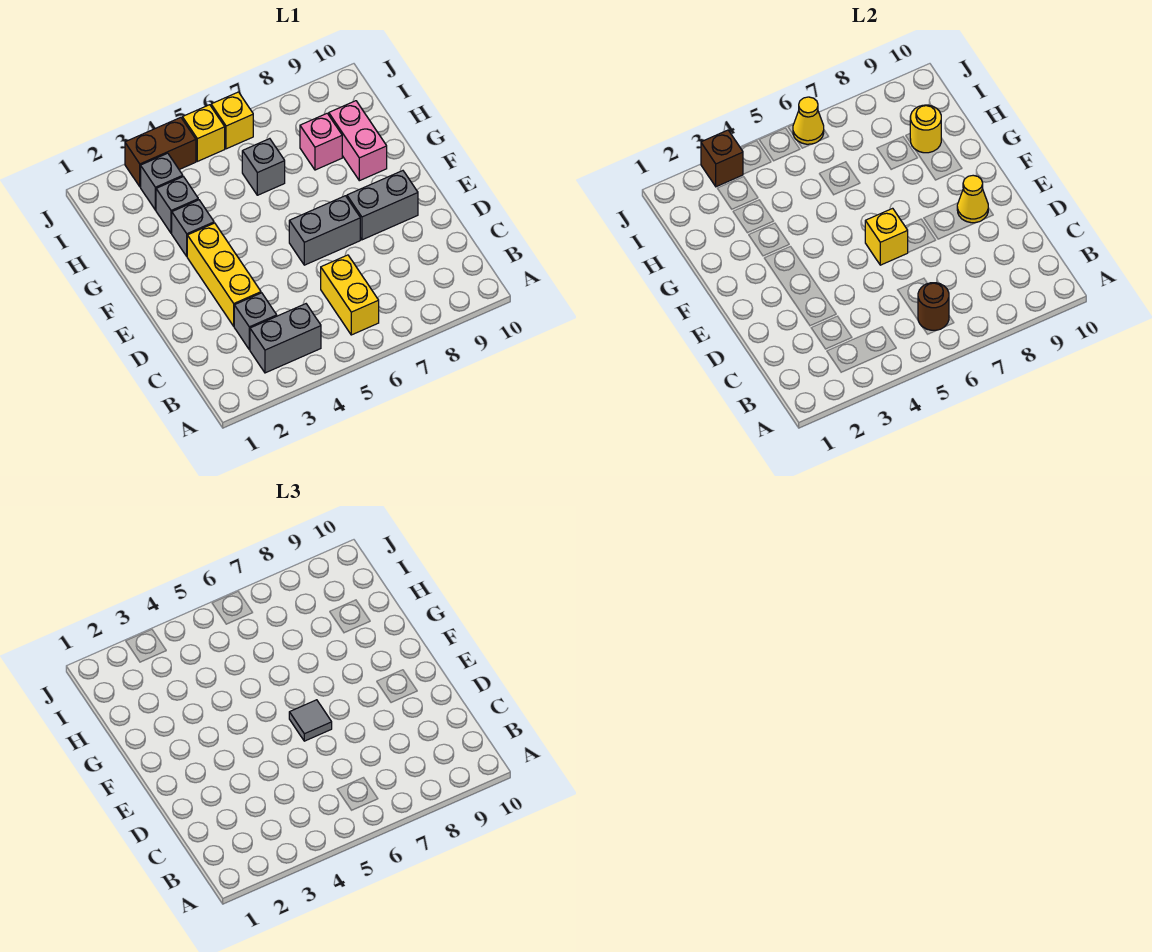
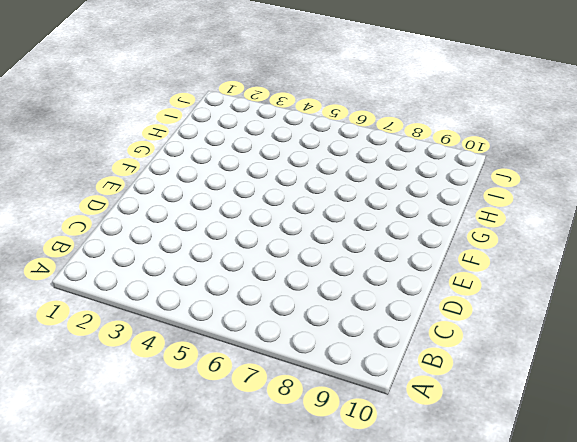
none -> grey 1x2 brick [250,304,321,373]
none -> yellow 1x2 brick [321,255,379,335]
none -> grey 1x1 brick [234,293,277,350]

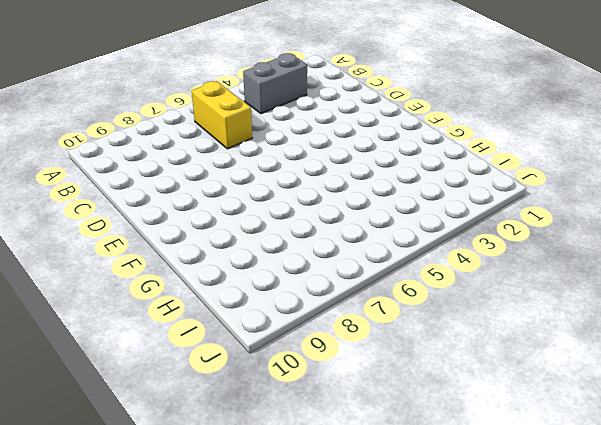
none -> grey 1x1 brick [234,293,277,350]
none -> yellow 1x3 brick [187,223,261,326]
none -> grey 1x2 brick [289,196,360,265]

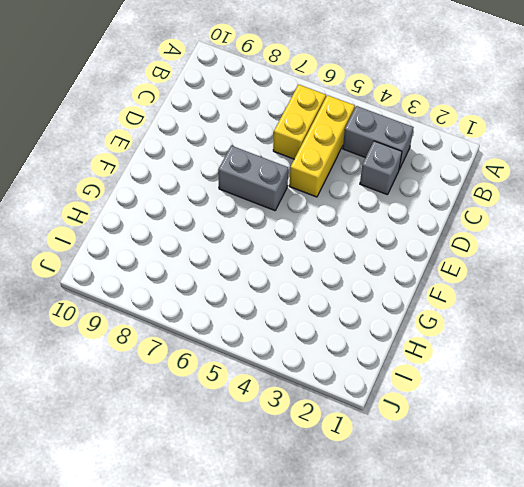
yellow 1x3 brick [289,95,355,197] -> yellow 1x3 brick moved to [187,223,261,326]
none -> grey 1x2 brick [347,171,418,240]
none -> grey 1x1 brick [172,200,214,256]
none -> pink 1x2 brick [329,101,387,181]

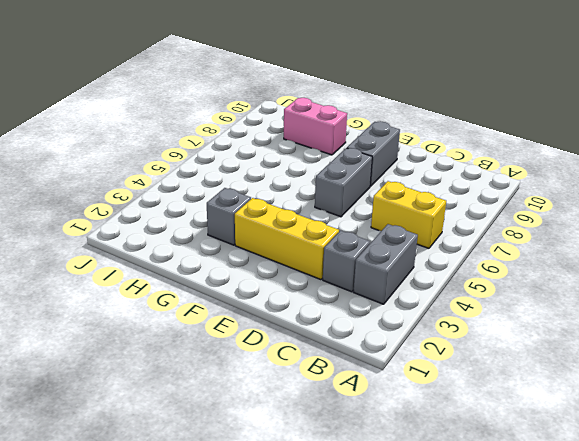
none -> grey 1x1 brick [156,177,198,233]
none -> grey 1x1 brick [242,139,285,195]
none -> pink 1x1 brick [300,113,342,170]

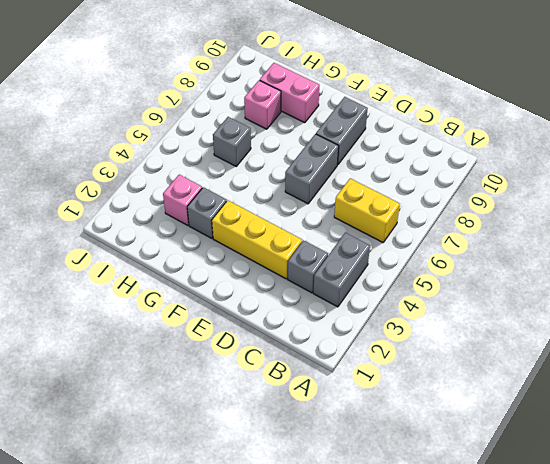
pink 1x1 brick [163,175,202,225] -> grey 1x1 brick [156,177,198,233]
none -> grey 1x1 brick [141,153,183,210]
none -> brown 1x2 brick [125,117,196,187]
none -> yellow 1x1 brick [182,105,225,161]

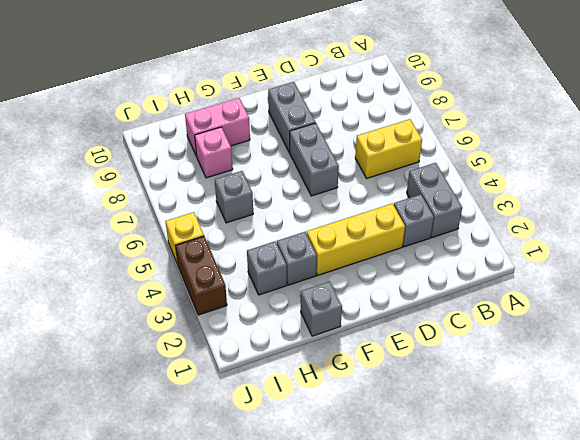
grey 1x1 brick [301,282,342,336] -> grey 1x1 brick moved to [141,153,183,210]
none -> yellow 1x1 brick [211,92,253,149]
none -> brown 1x1 round brick [918,283,949,330]
none -> yellow 1x1 brick [865,208,908,265]

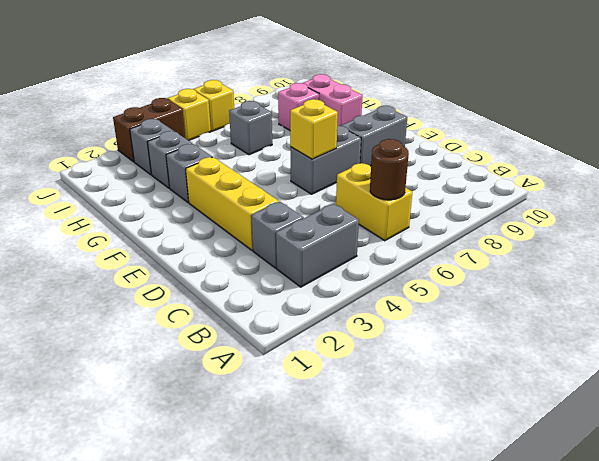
none -> yellow 1x1 cone [957,175,988,223]
none -> yellow 1x1 round brick [910,105,941,153]
none -> brown 1x1 brick [701,130,743,187]

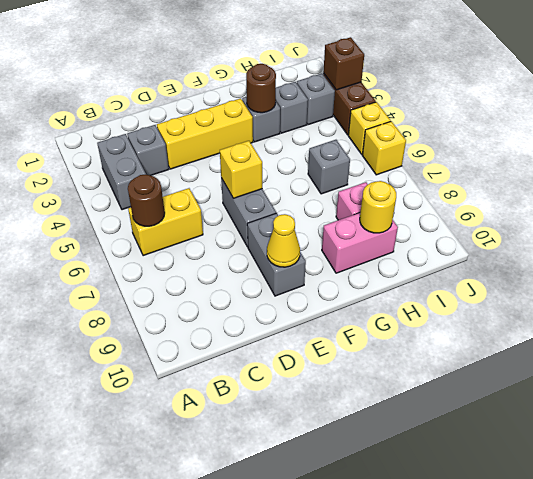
brown 1x1 round brick [246,64,276,113] -> none
none -> yellow 1x1 cone [793,97,824,144]
none -> grey 1x1 tile [289,700,332,741]

